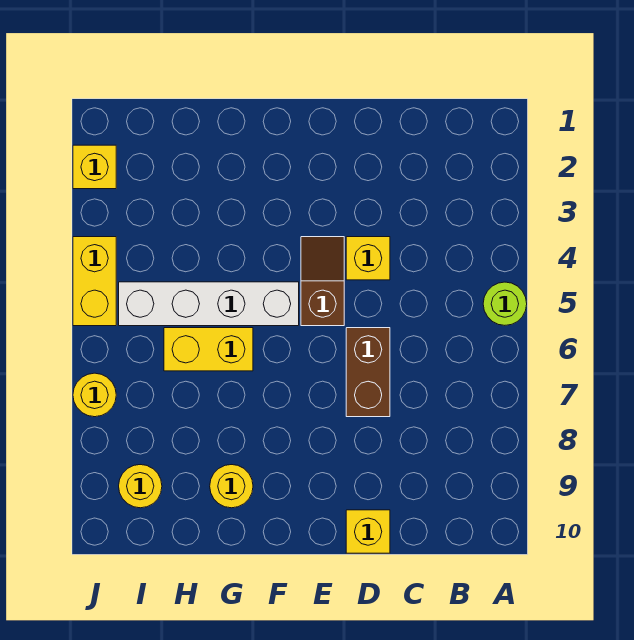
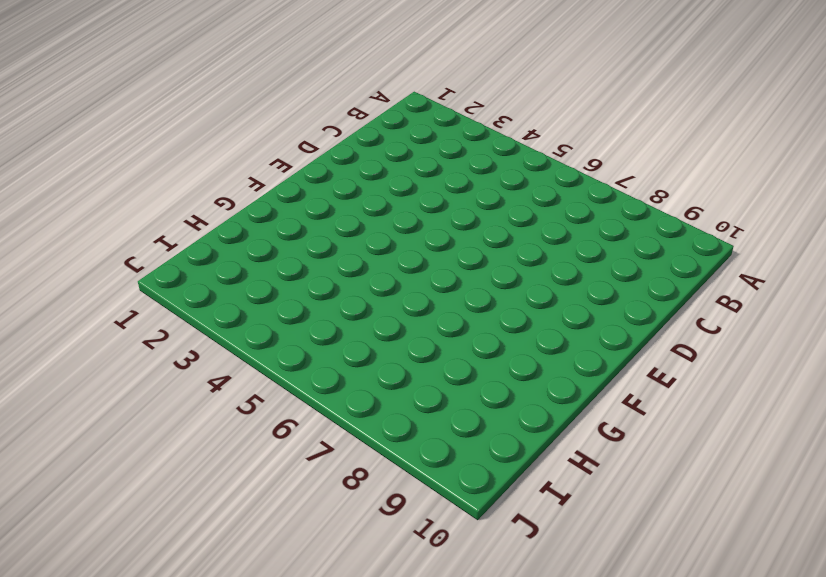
none -> lime 1x1 round brick [483,282,527,325]
none -> yellow 1x1 brick [346,237,390,280]
none -> brown 1x2 brick [346,328,390,417]

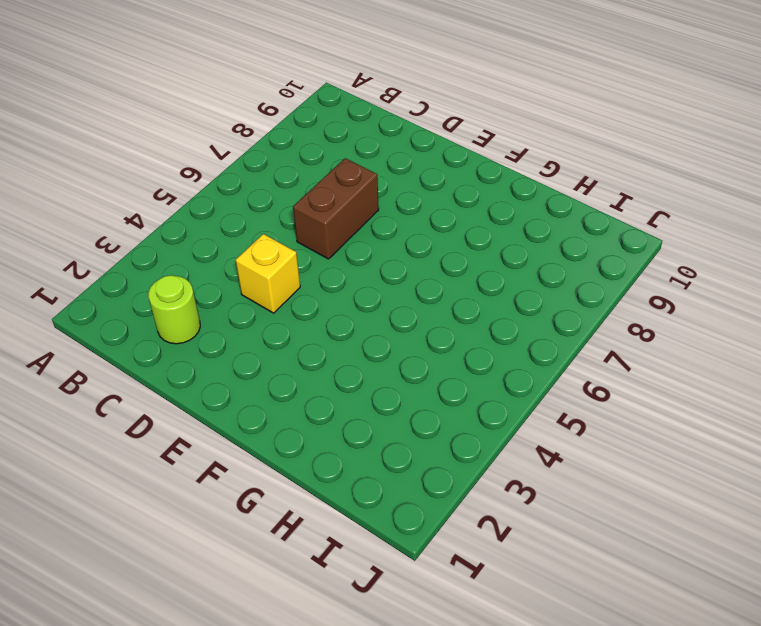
lime 1x1 round brick [148,275,200,344] -> lime 1x1 round brick moved to [483,282,527,325]
none -> yellow 1x1 brick [346,510,390,553]
none -> brown 1x2 slope [301,237,344,326]
none -> white 1x4 brick [119,282,299,326]

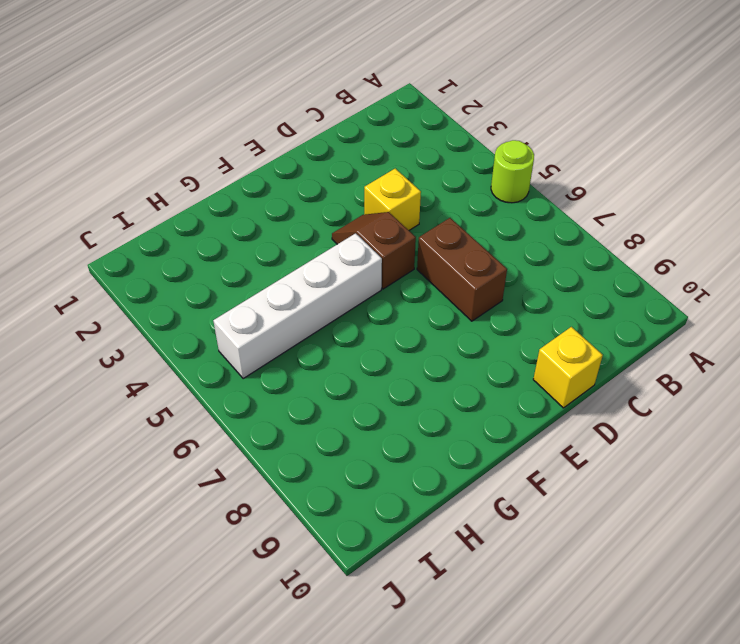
none -> yellow 1x2 brick [164,328,253,371]
none -> yellow 1x1 round brick [210,465,253,508]
none -> yellow 1x1 round brick [119,465,162,508]

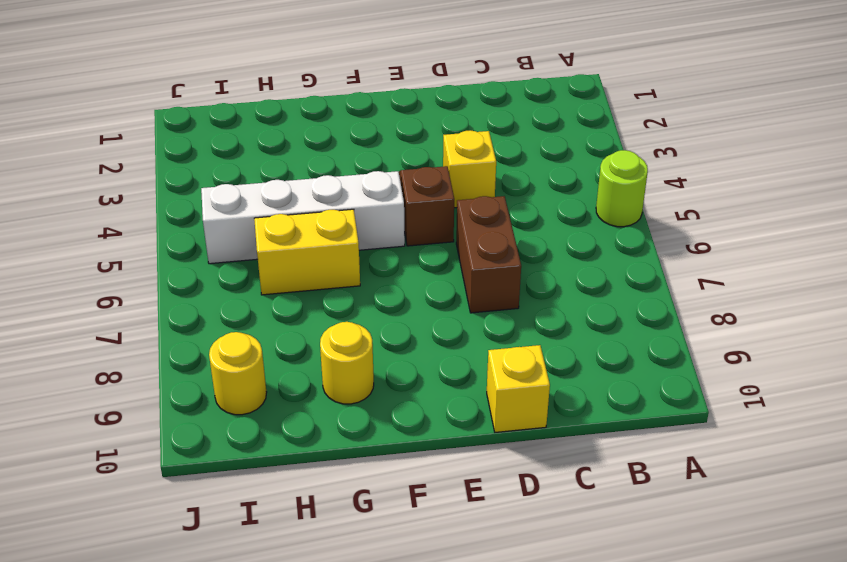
none -> yellow 1x1 brick [73,145,116,189]
none -> yellow 1x2 brick [73,237,116,326]
none -> yellow 1x1 round brick [73,373,116,417]

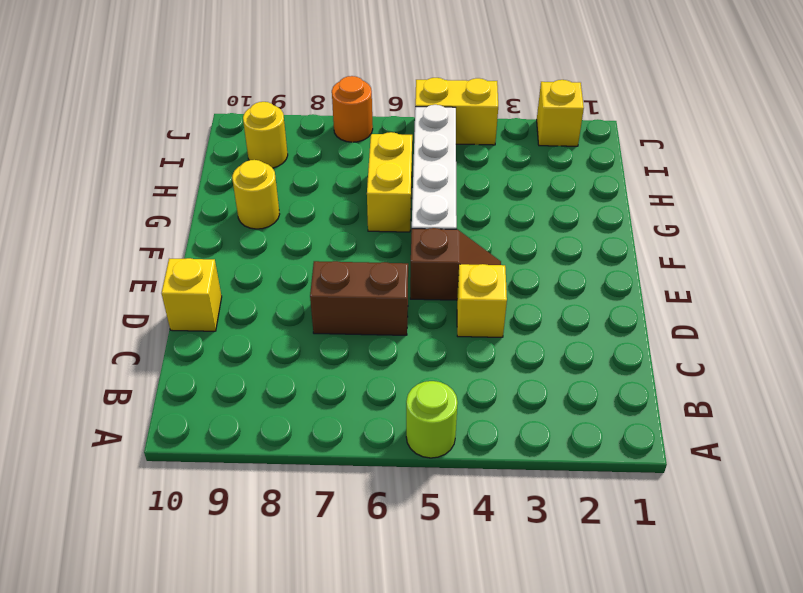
orange 1x1 round brick [332,76,373,142] -> yellow 1x1 round brick [73,373,116,417]

